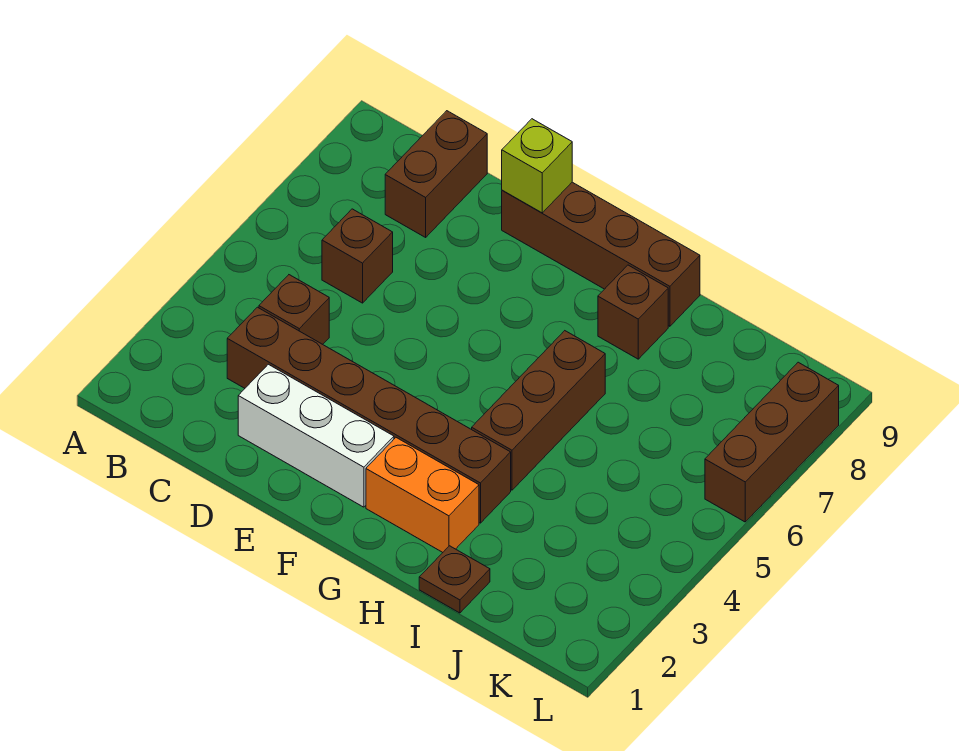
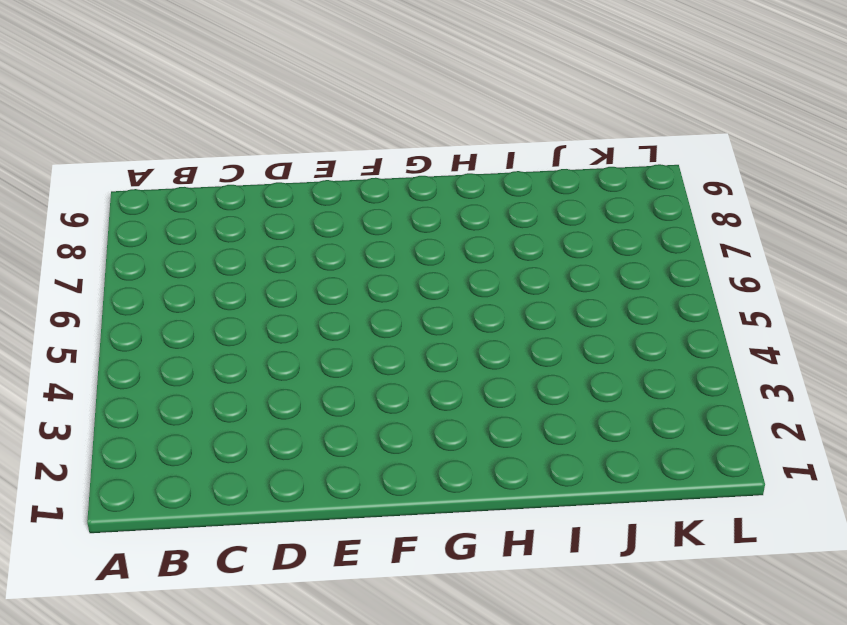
none -> brown 1x6 brick [227,307,511,523]
none -> brown 1x1 brick [259,275,329,344]
none -> brown 1x1 brick [322,209,393,303]

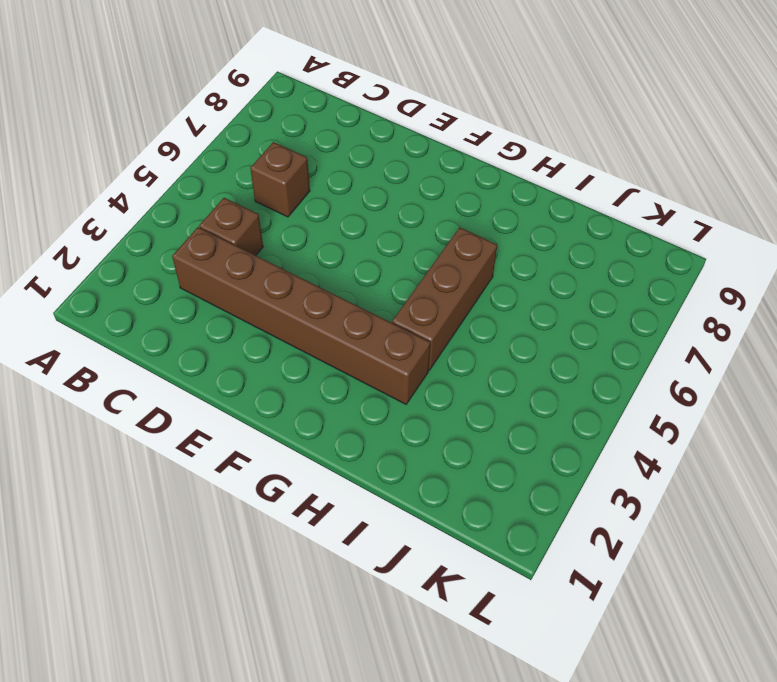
none -> brown 1x2 brick [385,111,487,237]
none -> white 1x3 brick [238,364,394,507]
none -> brown 1x4 brick [502,182,700,326]

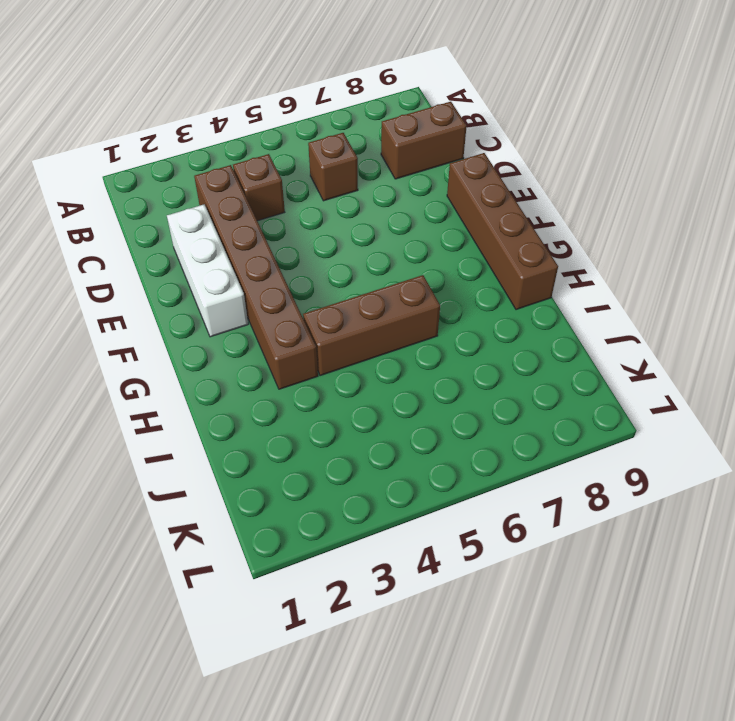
none -> orange 1x2 brick [366,438,479,552]
none -> brown 1x1 brick [598,265,668,359]
none -> brown 1x1 plate [419,546,490,613]

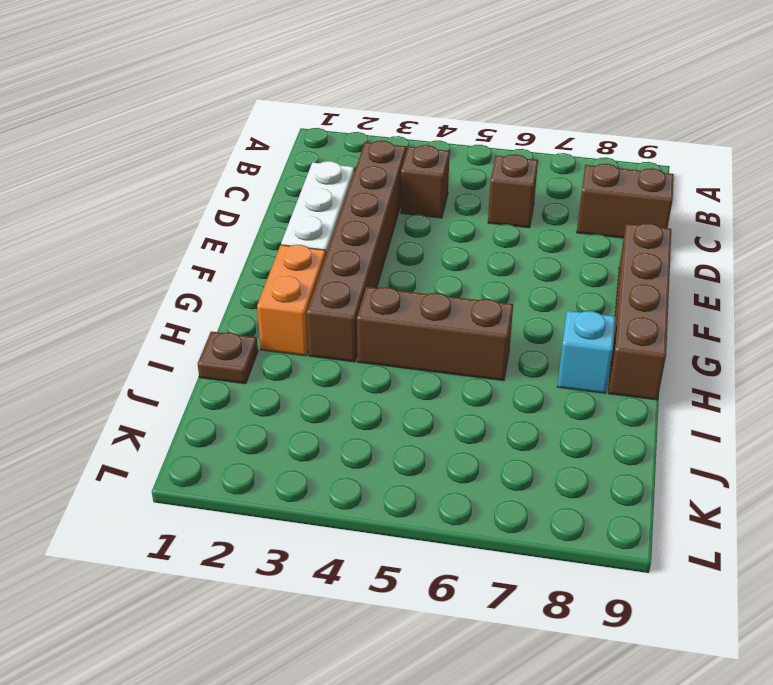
cyan 1x1 brick [557,311,616,393] -> brown 1x1 brick [598,265,668,359]
none -> brown 1x3 brick [705,362,839,522]
none -> lime 1x1 brick [502,119,572,213]

